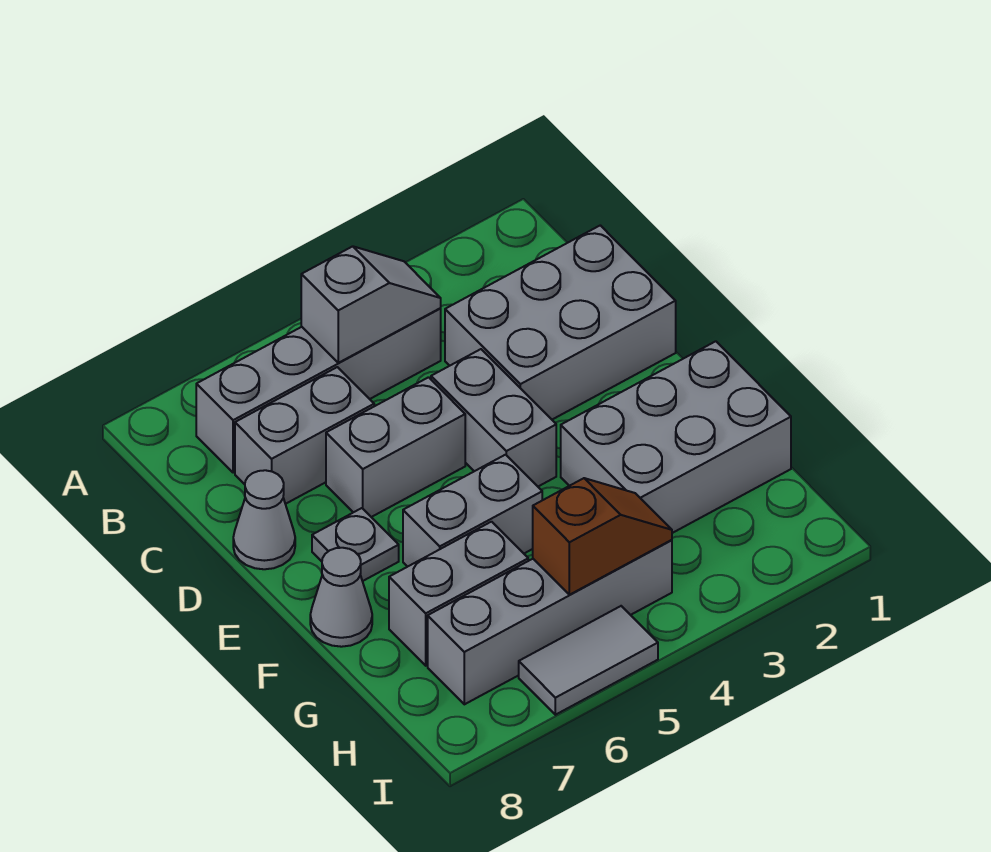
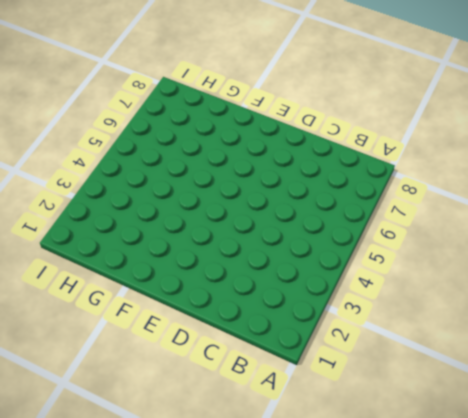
none -> grey 1x4 brick [196,308,441,473]
none -> grey 2x3 brick [445,225,676,419]
none -> grey 1x2 brick [235,367,374,504]

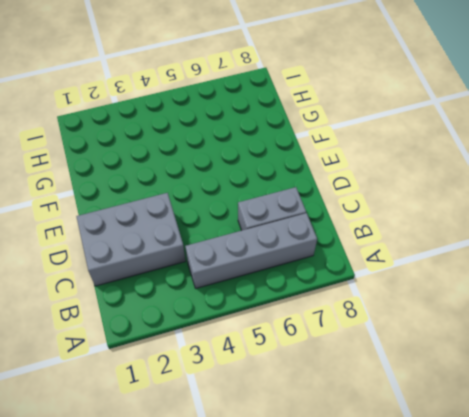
none -> grey 1x2 brick [431,349,556,486]
none -> grey 1x2 brick [326,377,465,517]
none -> grey 1x1 cone [233,470,295,569]

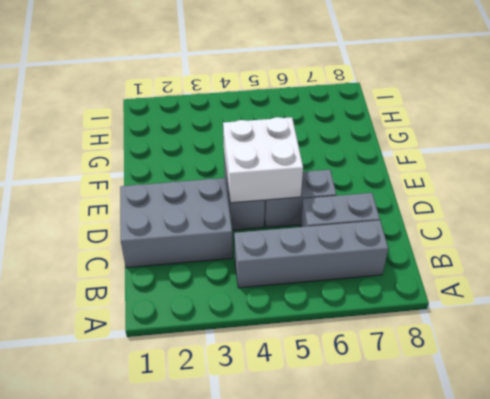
white 2x2 brick [223,117,303,203] -> none
none -> grey 1x1 cone [233,470,295,569]
none -> grey 1x1 plate [312,508,399,581]
none -> grey 2x3 brick [561,341,791,533]

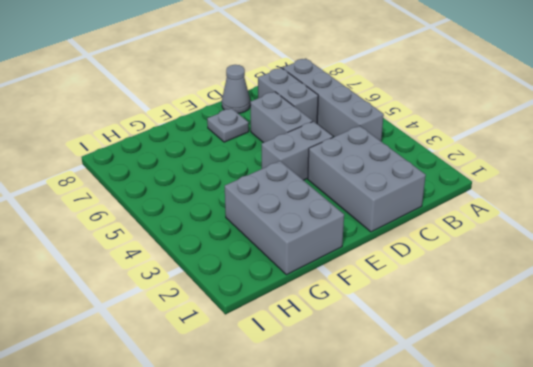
none -> grey 1x2 brick [403,455,542,567]
none -> grey 1x1 cone [310,548,372,647]
none -> grey 1x2 brick [389,522,528,666]

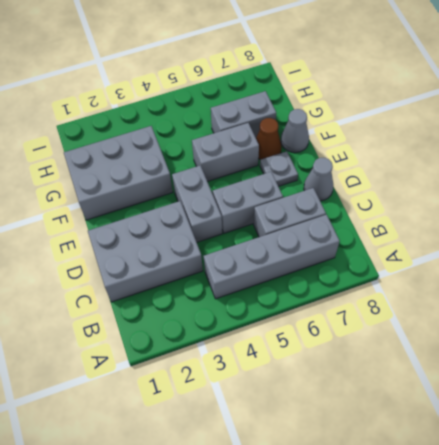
brown 1x1 cone [256,118,282,160] -> none
none -> grey 1x4 brick [428,540,672,704]
none -> grey 1x2 tile [519,606,658,715]
none -> grey 1x2 slope [301,246,441,363]

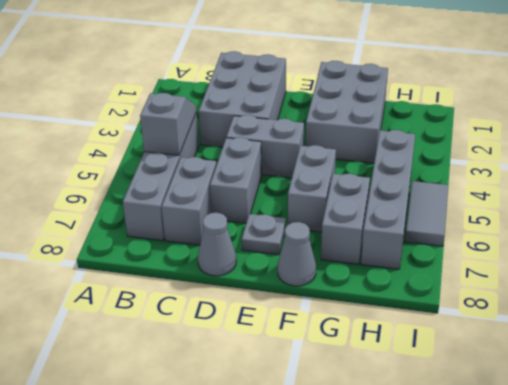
none -> brown 1x2 slope [533,478,672,595]

